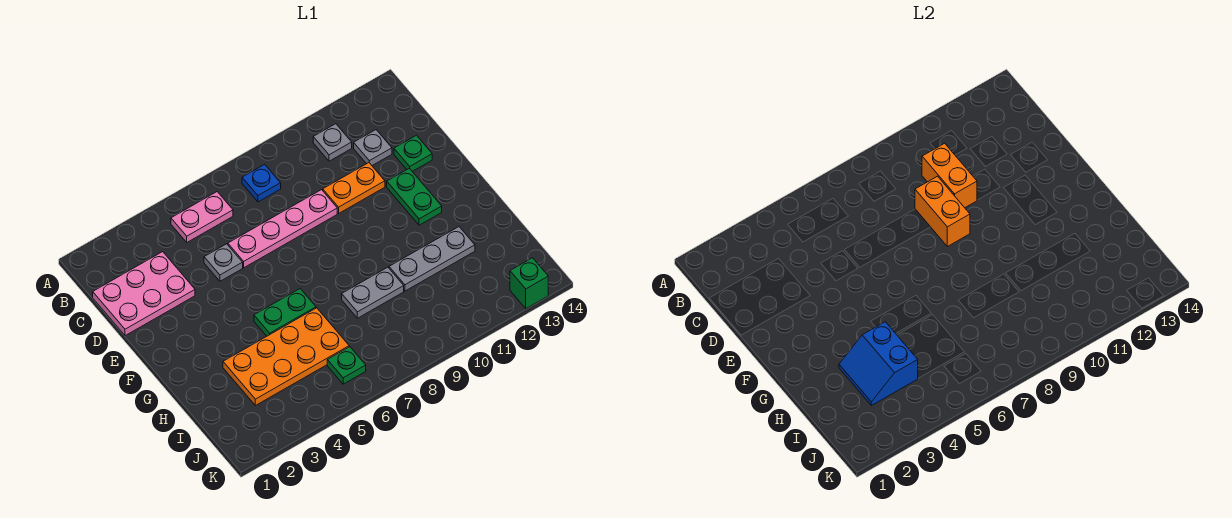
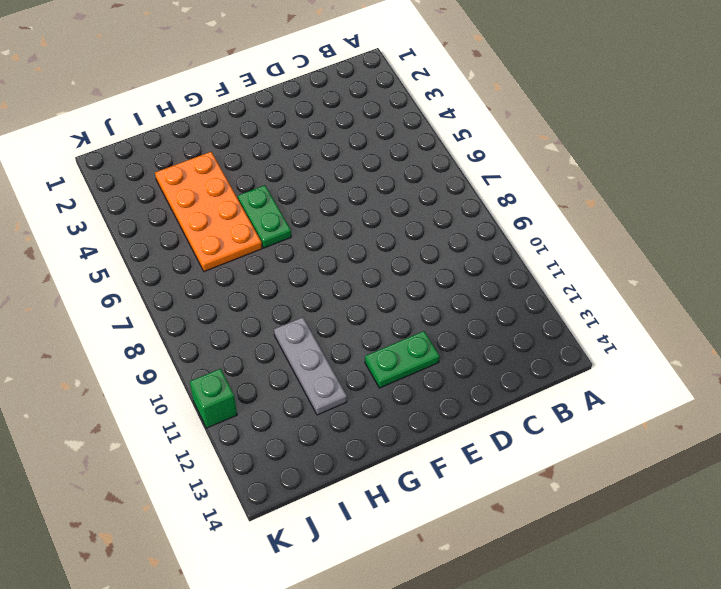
green 1x1 brick [190,369,237,428] -> green 1x1 brick moved to [510,258,548,308]
none -> pink 1x2 plate [171,192,233,242]
none -> blue 1x1 plate [242,164,281,202]
none -> grey 1x1 plate [313,124,352,161]

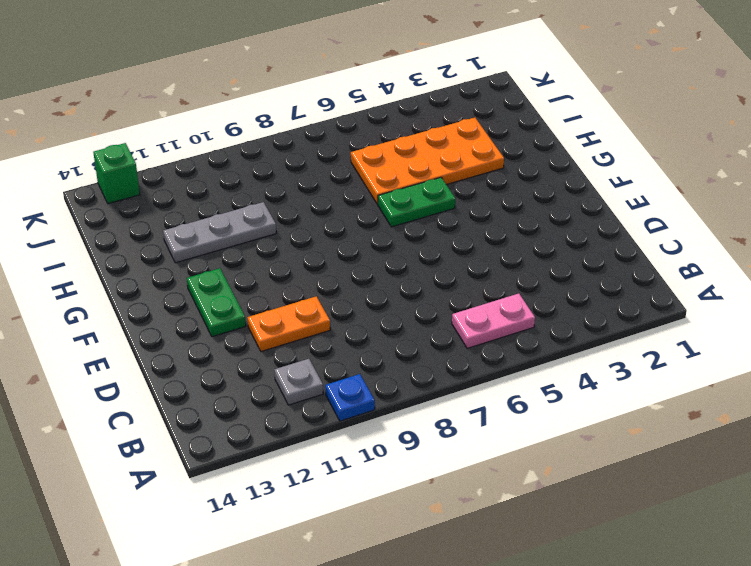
blue 1x1 plate [325,374,375,421] -> blue 1x1 plate moved to [242,164,281,202]
none -> pink 2x3 plate [93,252,195,336]
none -> grey 1x1 plate [354,130,392,165]
none -> grey 1x1 plate [204,244,243,281]

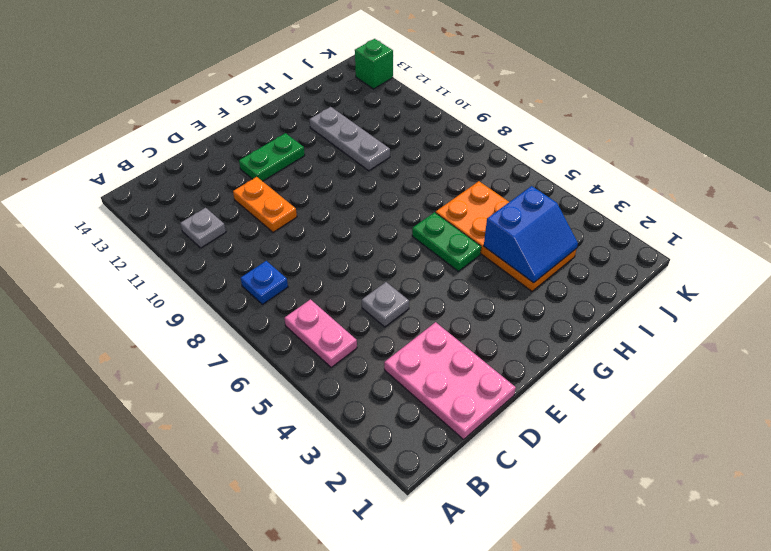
none -> grey 1x1 plate [354,130,392,165]
none -> pink 1x4 plate [228,190,337,268]
none -> green 1x1 plate [394,135,432,171]

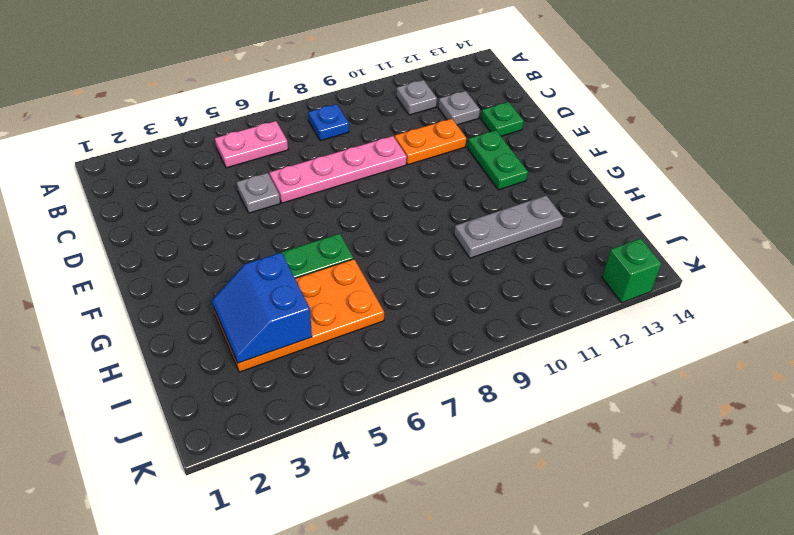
none -> pink 2x3 plate [93,252,195,336]
none -> grey 1x2 plate [342,267,404,318]
none -> green 1x1 plate [327,347,366,384]

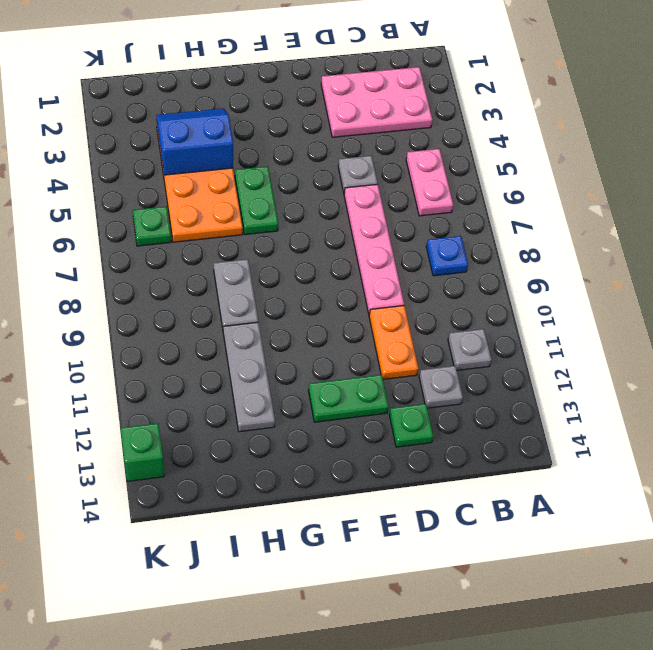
pink 2x3 plate [321,67,433,137] -> pink 2x3 plate turned to [93,252,195,336]
none -> orange 1x2 brick [922,143,977,208]
none -> orange 1x2 brick [915,176,970,247]

